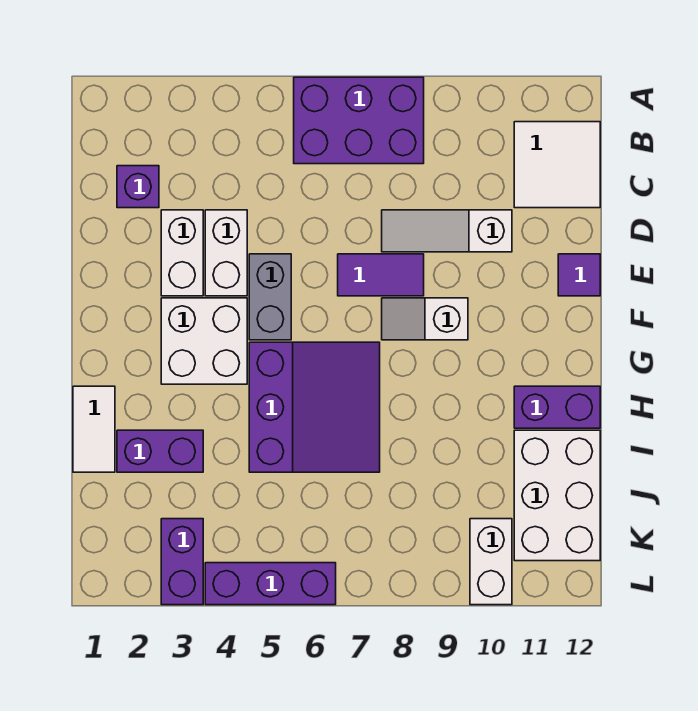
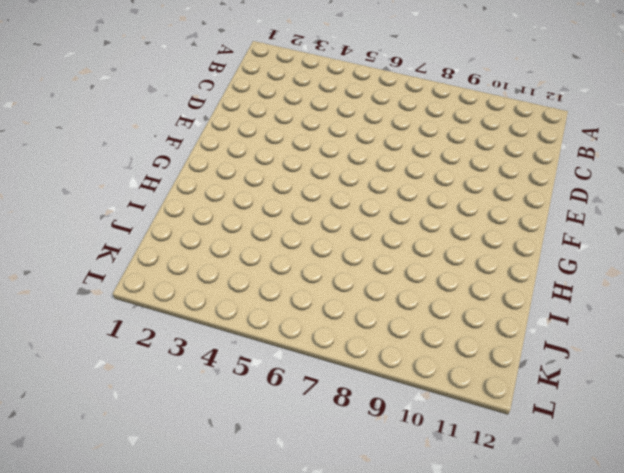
none -> purple 2x3 brick [294,77,424,164]
none -> white 2x2 tile [514,122,600,208]
none -> purple 1x1 brick [117,166,159,208]

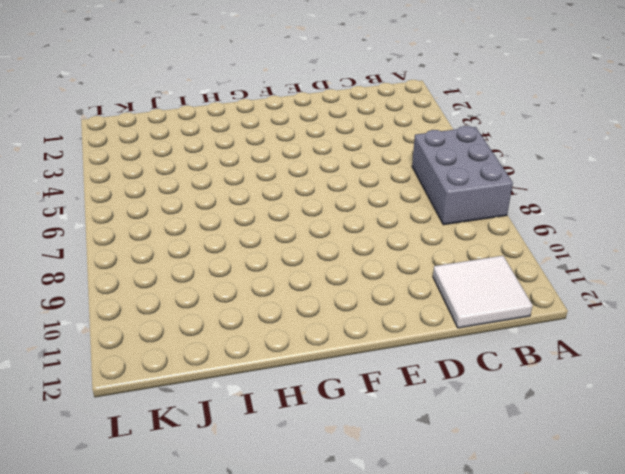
grey 2x3 brick [412,126,513,225] -> purple 2x3 brick [294,77,424,164]
none -> purple 1x1 brick [117,166,159,208]
none -> white 1x2 brick [161,210,203,296]
none -> white 1x2 brick [205,210,247,296]

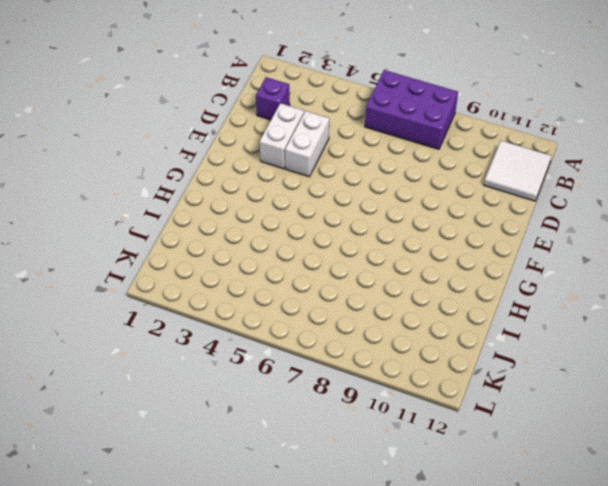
none -> white 1x3 slope [382,210,512,252]
none -> grey 1x2 brick [249,254,291,340]
none -> purple 1x2 tile [338,254,424,296]

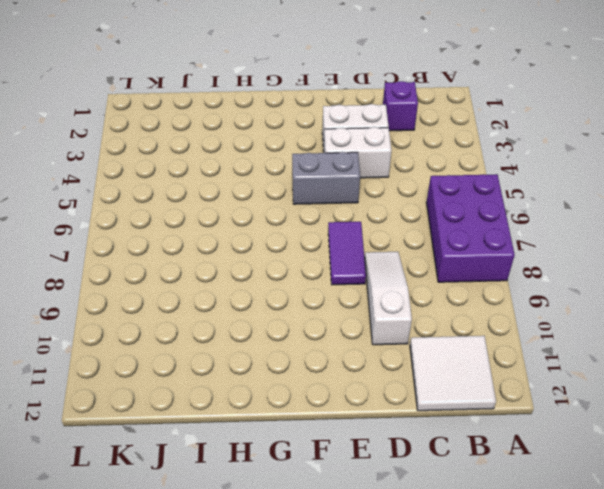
none -> purple 1x1 tile [558,254,600,296]
none -> white 2x2 brick [161,298,247,384]
none -> white 1x2 slope [382,298,468,340]

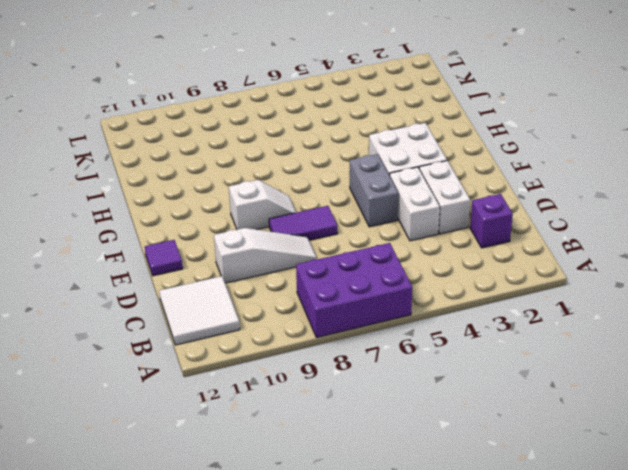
none -> purple 3x3 slope [249,342,380,472]
none -> white 1x2 tile [73,386,115,472]
none -> purple 1x2 brick [514,386,600,428]

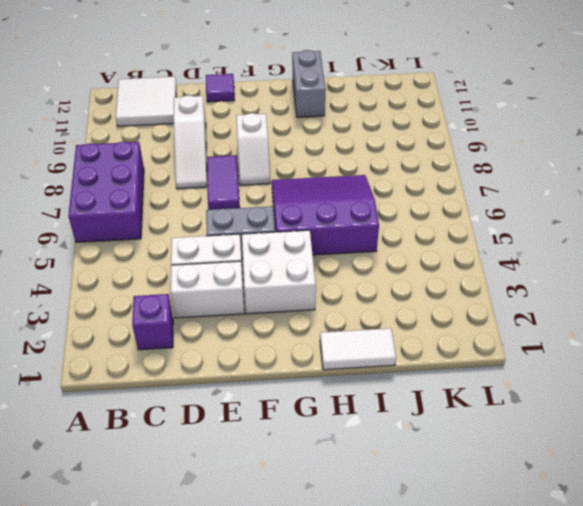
grey 1x2 brick [292,50,326,117] -> purple 1x2 brick [514,386,600,428]
none -> purple 1x2 brick [117,430,203,472]
none -> white 2x3 brick [514,430,600,561]
none -> purple 1x2 brick [161,519,203,605]

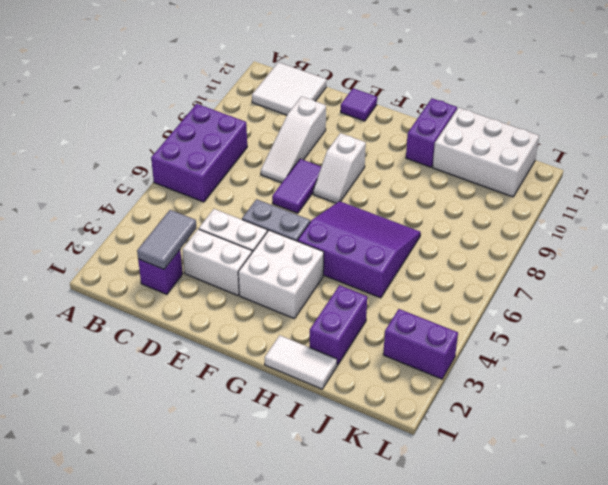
grey 1x2 tile [137,210,197,269] -> none
none -> white 1x2 brick [470,519,512,605]
none -> purple 1x3 brick [205,563,336,605]

